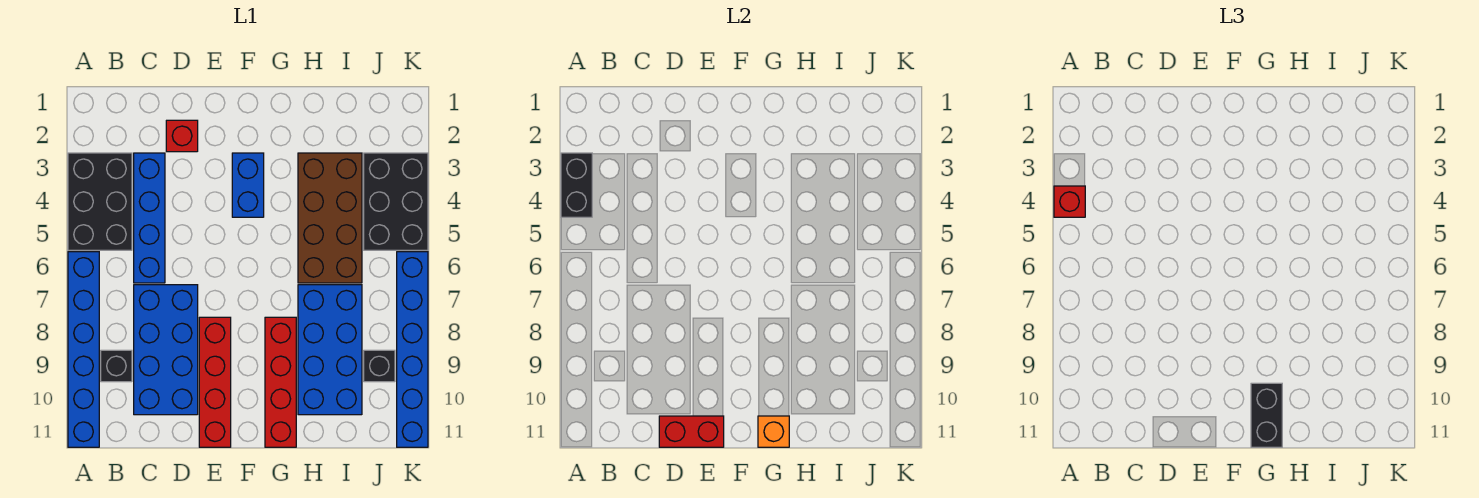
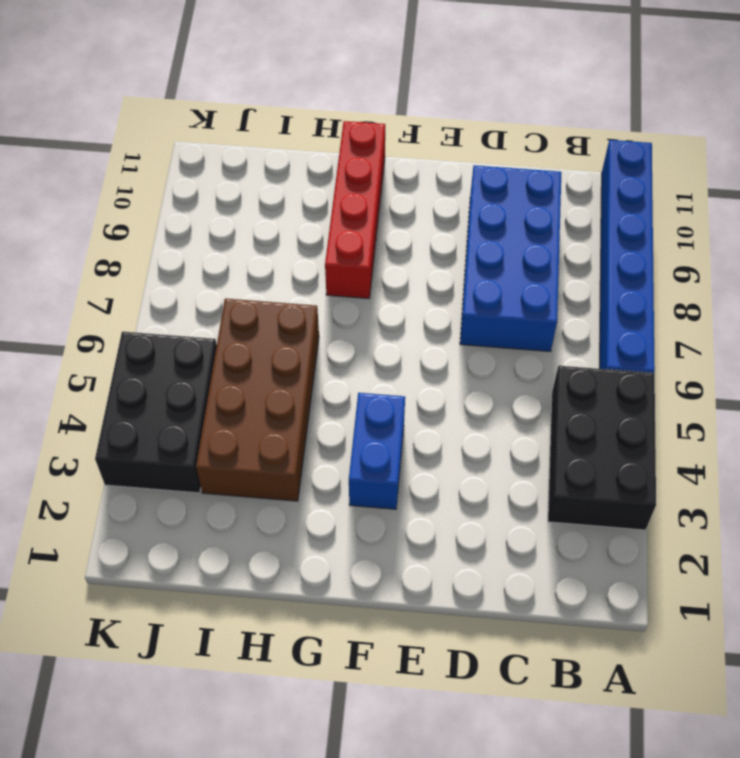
none -> black 1x1 brick [101,350,132,382]
none -> blue 1x4 brick [134,153,165,283]
none -> red 1x1 brick [166,120,198,152]

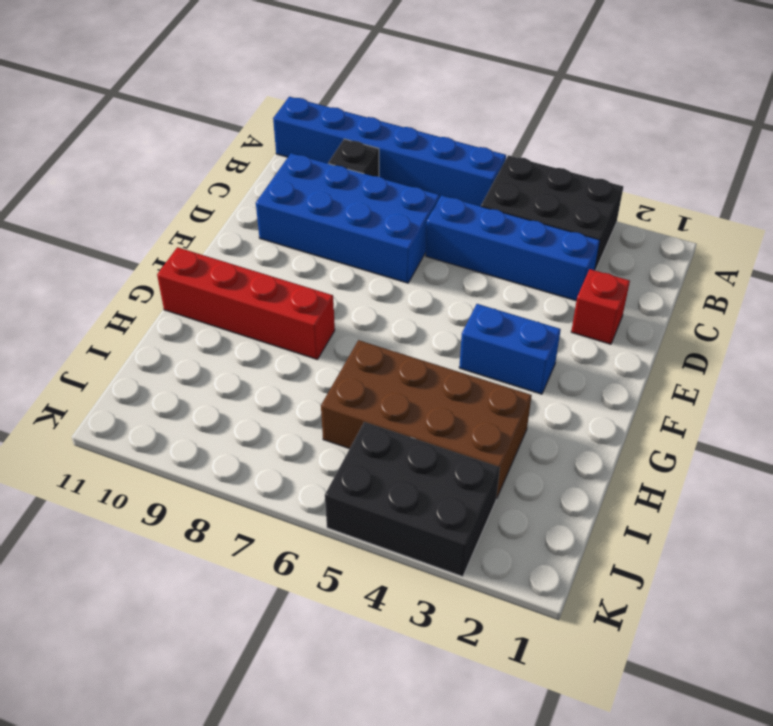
none -> red 1x4 brick [199,317,231,447]
none -> blue 2x4 brick [298,285,362,415]
none -> black 1x1 brick [364,350,395,382]

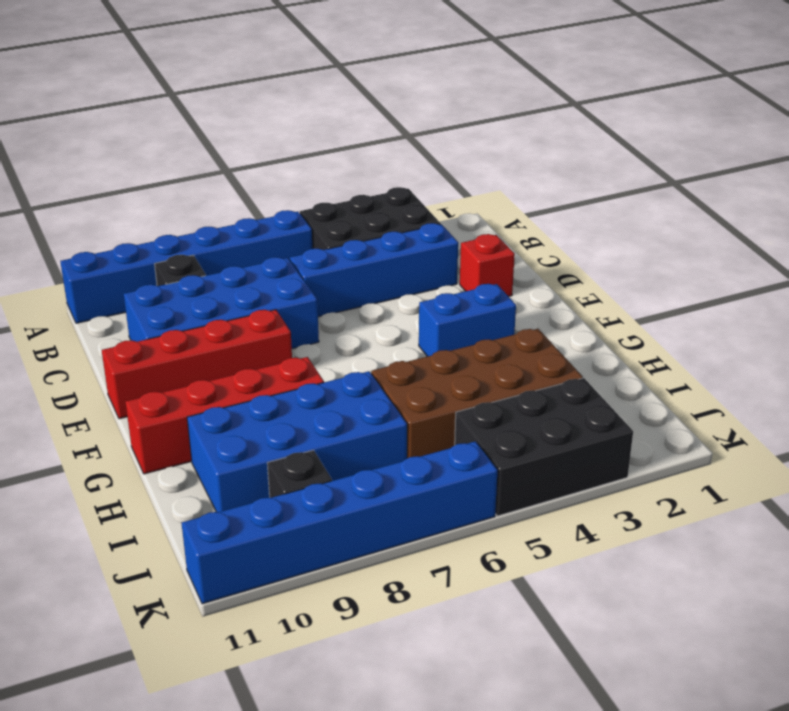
none -> black 1x2 brick [561,153,592,217]
none -> red 1x2 brick [659,416,724,447]
none -> orange 1x1 brick [758,416,789,447]

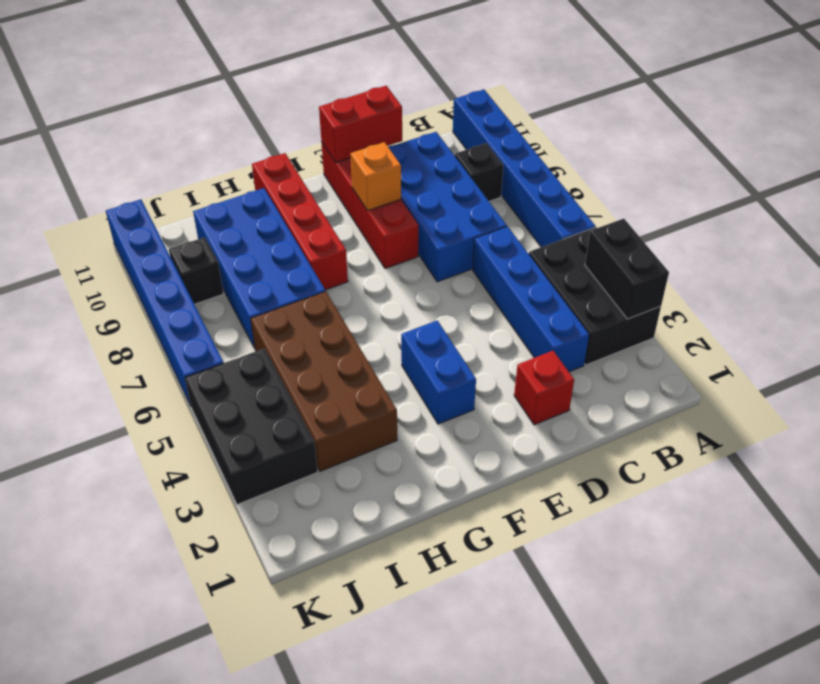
orange 1x1 brick [350,142,401,211] -> orange 1x1 brick moved to [758,416,789,447]
none -> red 1x1 brick [1054,186,1085,217]
none -> black 1x2 brick [1251,383,1282,447]

